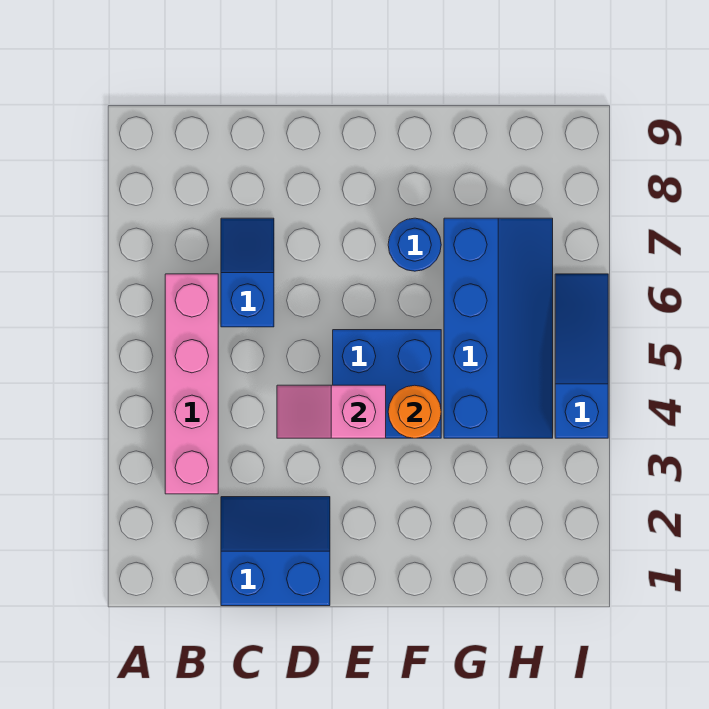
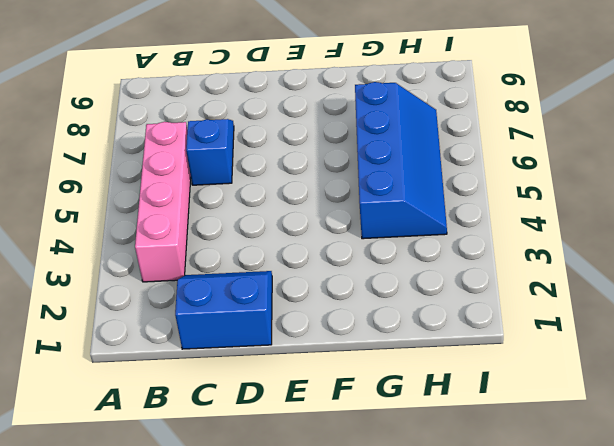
none -> blue 2x2 brick [333,330,441,438]
none -> blue 1x1 round brick [388,218,441,271]

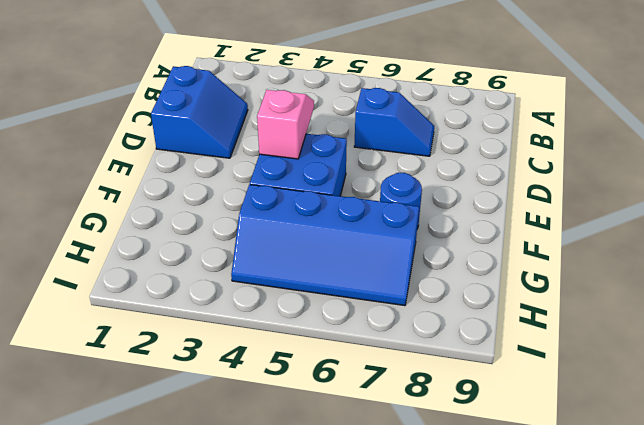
none -> pink 1x4 brick [165,274,218,494]
none -> blue 1x3 slope [555,274,608,438]

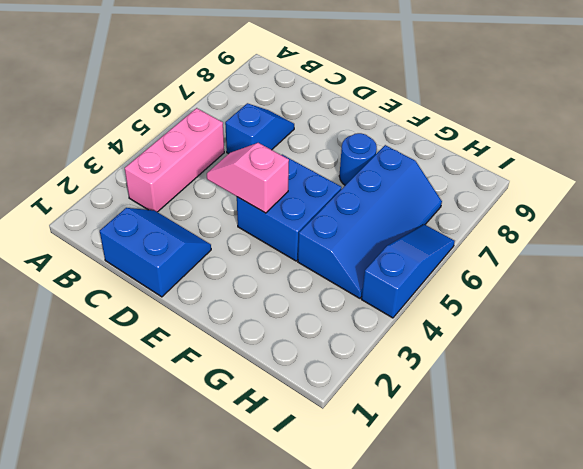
pink 1x3 brick [125,108,224,212] -> pink 1x4 brick [165,274,218,494]
none -> orange 1x1 round brick [388,385,441,438]

